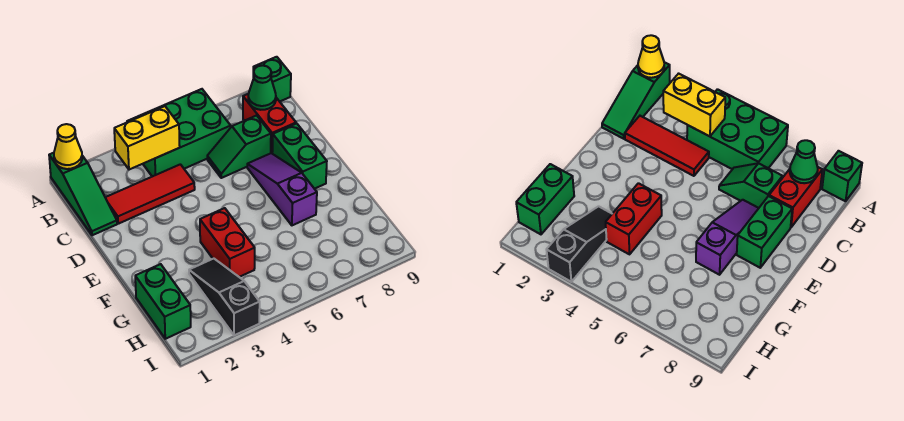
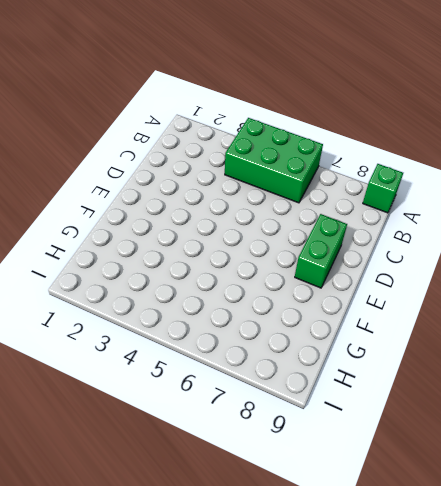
none -> green 1x3 slope [49,153,117,235]
none -> red 1x2 brick [243,94,296,153]
none -> red 1x3 tile [105,164,195,224]

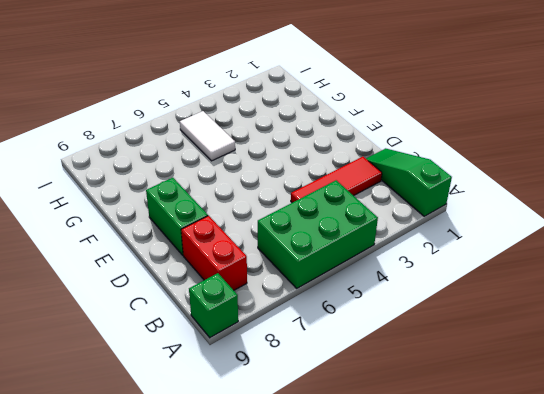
white 1x2 tile [180,111,235,161] -> none
none -> green 1x2 slope [207,116,271,178]
none -> purple 1x3 slope [247,153,317,225]
none -> red 1x2 brick [200,208,255,277]

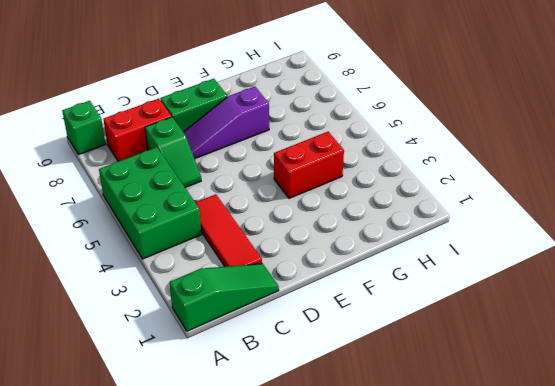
none -> green 1x2 brick [135,264,191,339]
none -> black 1x3 slope [189,259,260,335]
none -> yellow 1x1 cone [54,124,82,169]

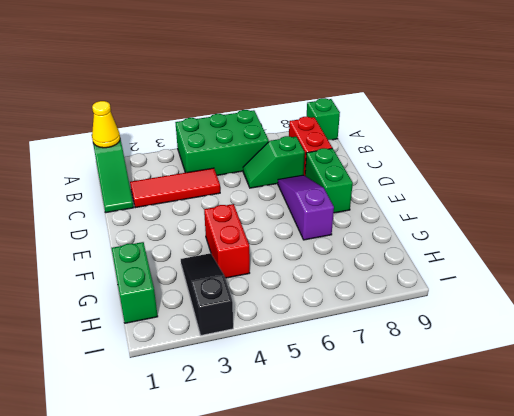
none -> yellow 1x2 brick [114,106,180,170]
none -> green 1x1 cone [248,65,276,110]

